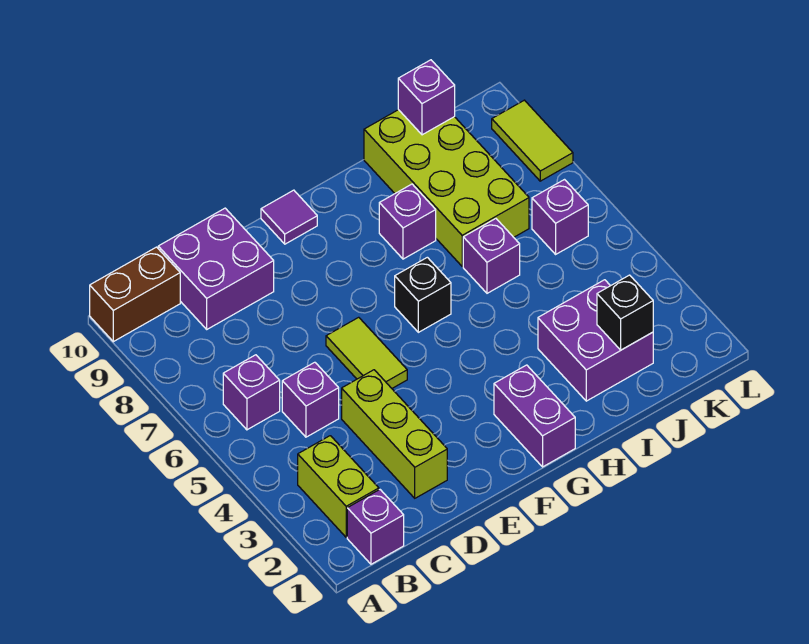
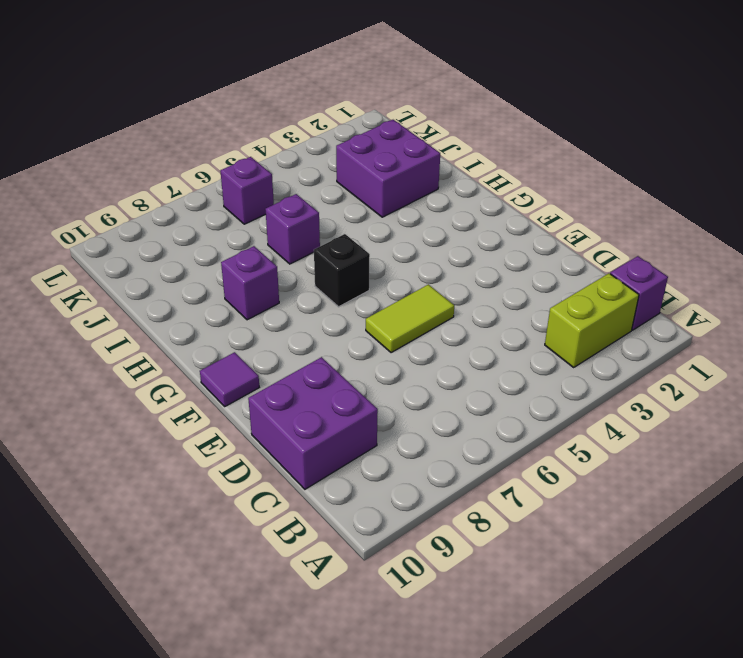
none -> brown 1x2 brick [90,247,180,342]
none -> purple 1x1 brick [223,355,280,430]
none -> purple 1x1 brick [282,362,339,437]

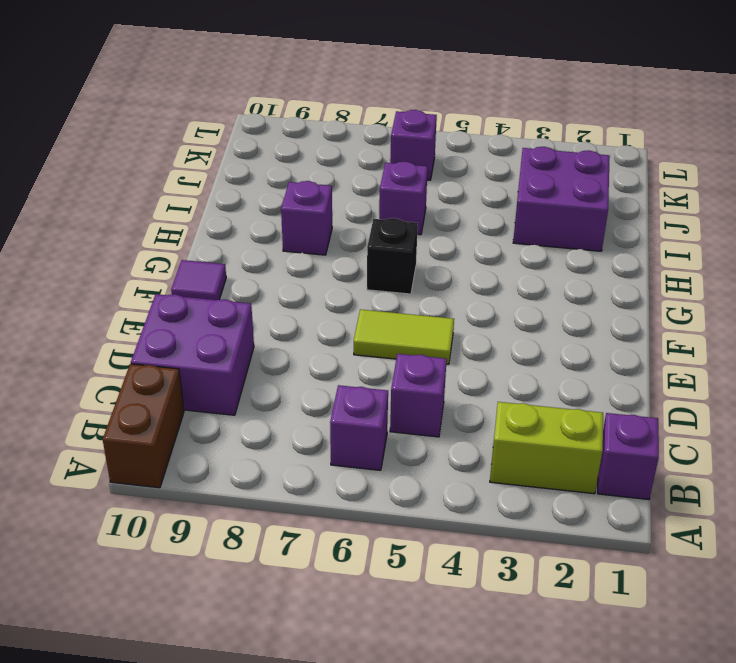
none -> lime 1x3 brick [342,370,447,498]
none -> purple 1x2 brick [494,365,575,467]
none -> lime 2x4 brick [364,110,529,266]

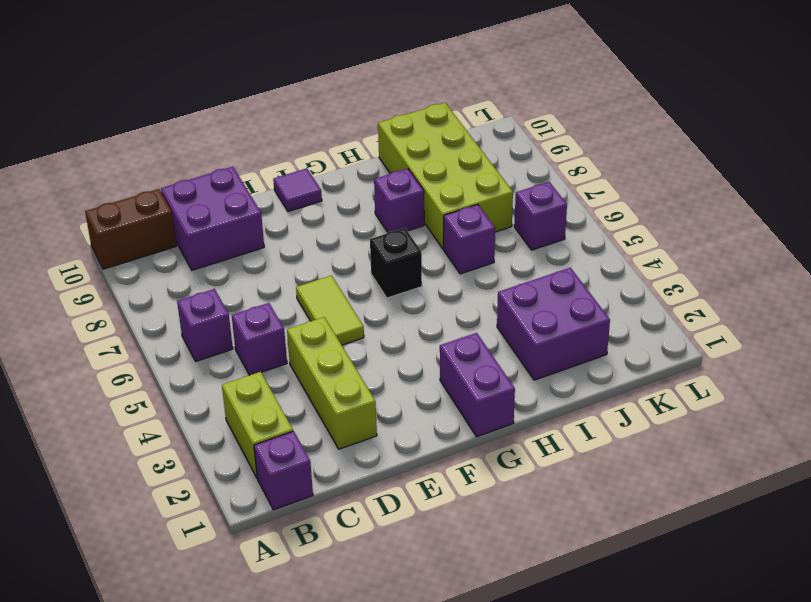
none -> lime 1x2 tile [492,100,573,181]
none -> black 1x1 brick [597,275,653,350]
none -> purple 1x1 brick [398,60,455,135]

